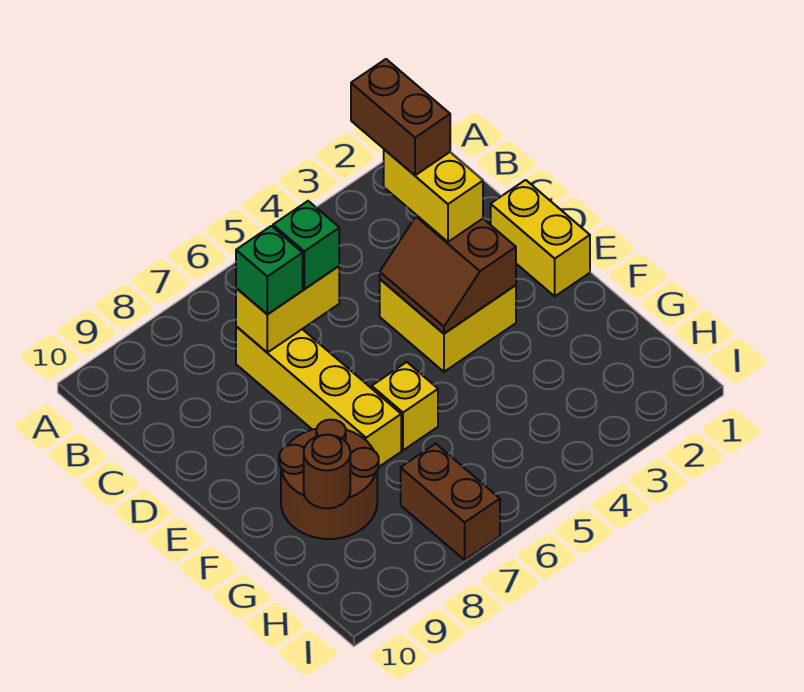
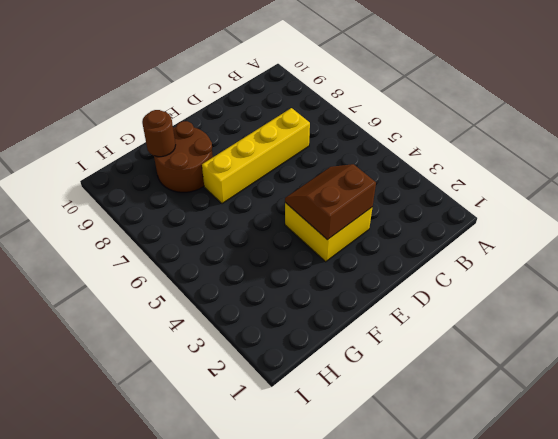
none -> yellow 1x2 brick [491,180,590,296]
none -> yellow 1x1 brick [372,362,438,450]
none -> brown 1x2 brick [401,444,500,560]

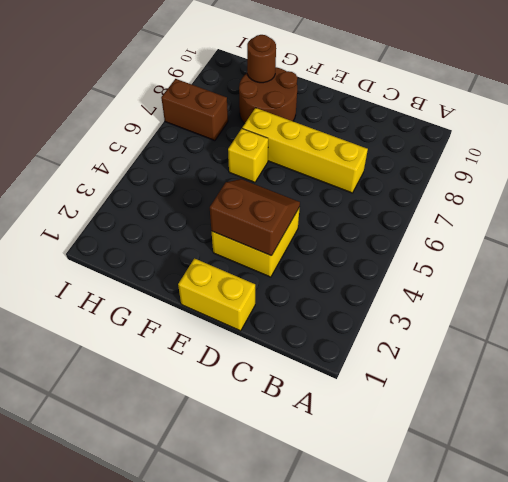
none -> yellow 1x2 brick [236,266,339,352]
none -> yellow 1x2 brick [384,149,483,242]
none -> green 1x1 brick [273,201,339,289]

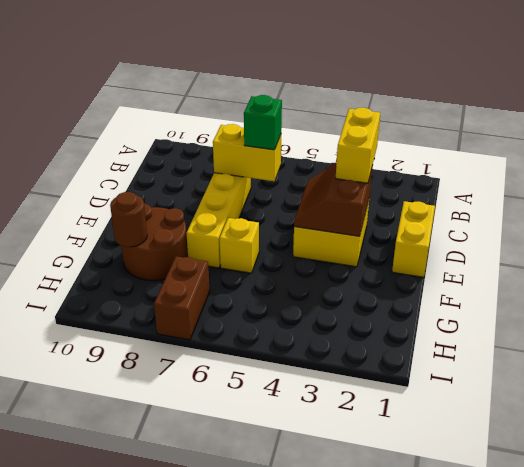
none -> green 1x1 brick [236,226,303,314]
none -> brown 1x2 brick [351,59,450,175]

